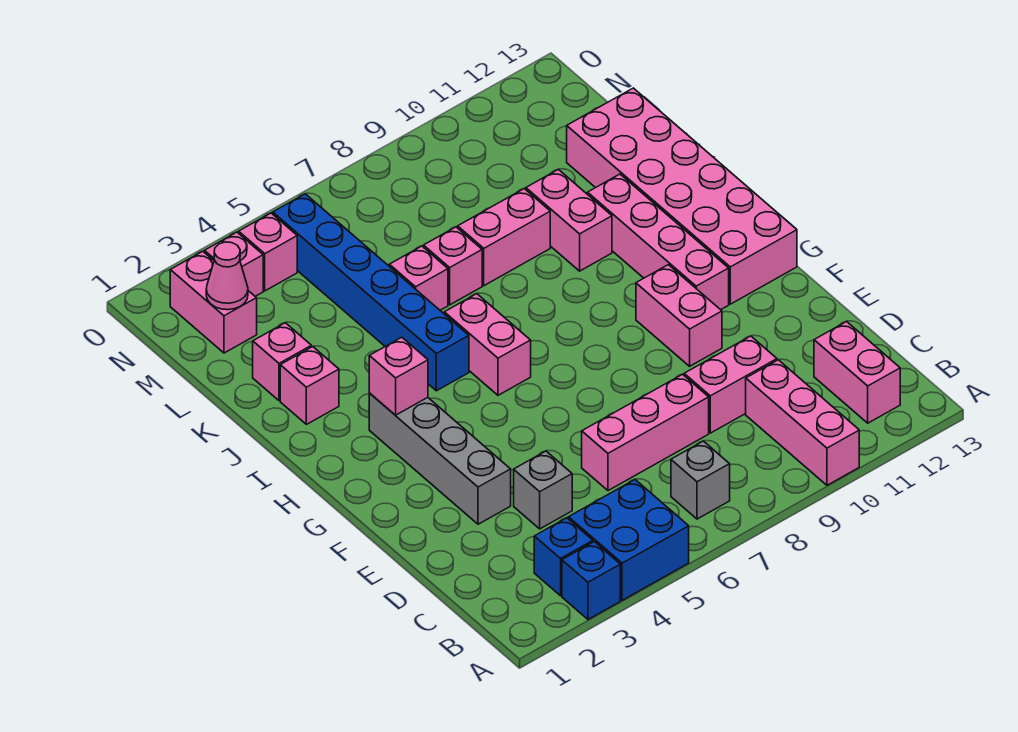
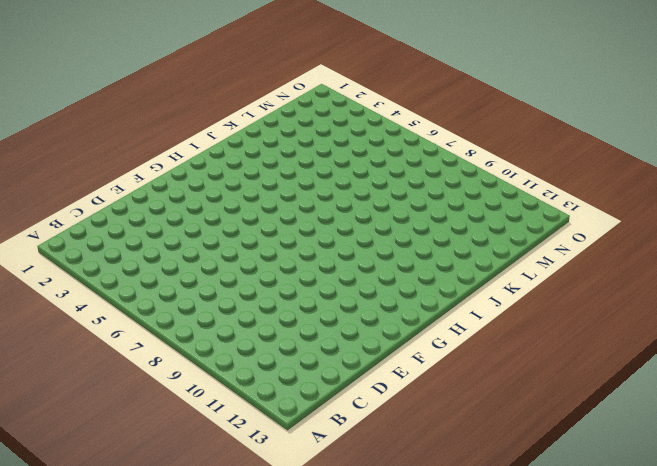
none -> blue 1x1 brick [562,542,620,619]
none -> blue 2x2 brick [568,480,689,600]
none -> pink 1x3 brick [746,360,859,485]

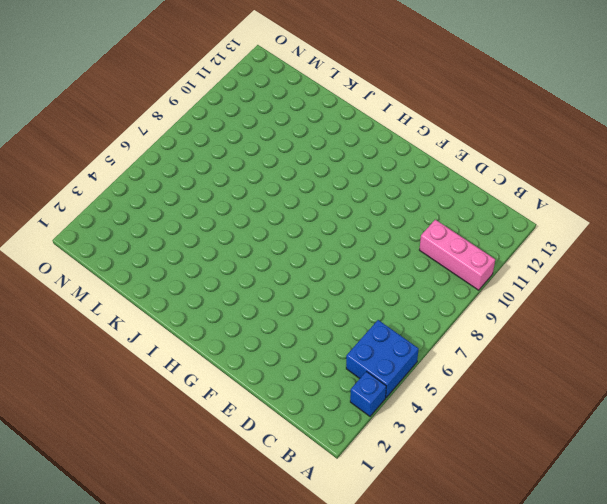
none -> blue 1x1 brick [534,518,593,596]
none -> grey 1x1 brick [671,441,730,519]
none -> pink 1x2 brick [814,321,900,423]

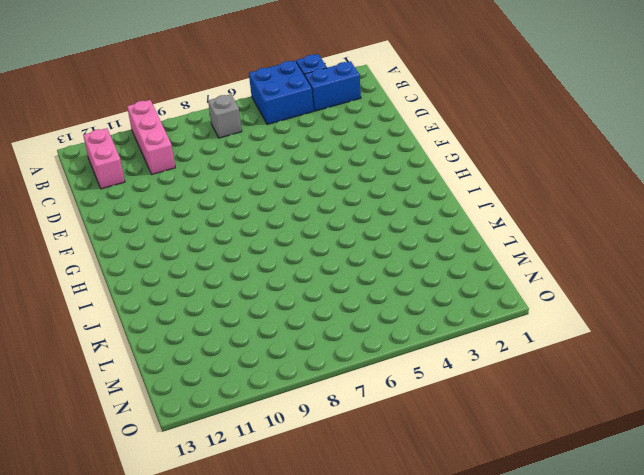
blue 1x2 brick [305,61,361,111] -> blue 1x1 brick [534,518,593,596]
none -> grey 1x1 brick [514,451,572,529]
none -> pink 1x3 brick [582,374,709,491]
none -> pink 1x2 brick [684,336,777,433]

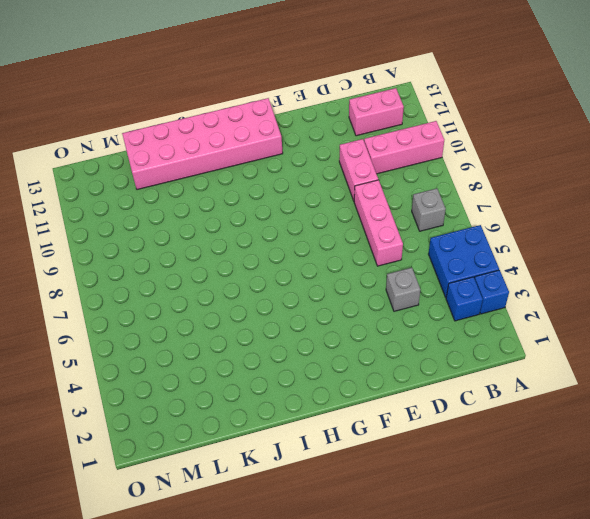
none -> grey 1x4 brick [369,393,511,524]
none -> pink 1x2 brick [636,265,722,366]
none -> pink 1x4 brick [588,174,729,310]

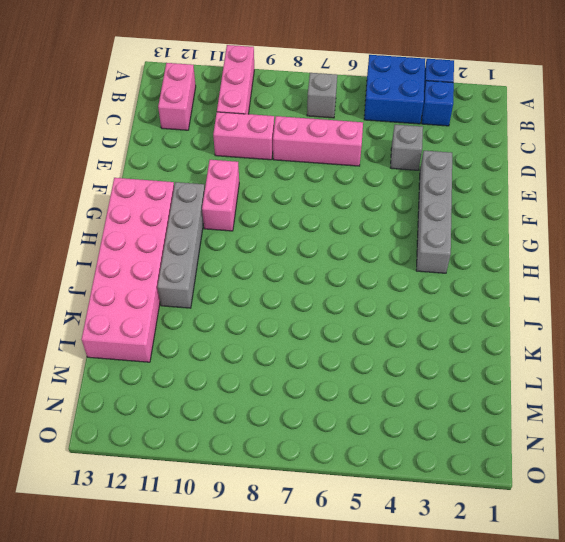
grey 1x4 brick [158,182,205,308] -> pink 1x4 brick [588,174,729,310]
none -> pink 1x2 brick [444,294,531,395]
none -> blue 1x6 brick [273,194,469,391]
none -> pink 1x1 brick [280,346,339,424]

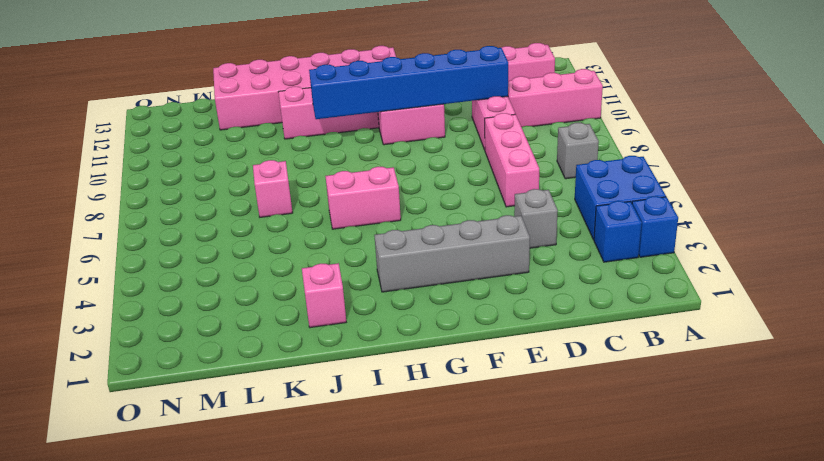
blue 1x6 brick [309,46,508,119] -> blue 1x6 brick moved to [273,194,469,391]
none -> pink 1x2 brick [526,169,612,271]
none -> pink 1x1 brick [253,323,311,401]
none -> pink 1x1 brick [389,246,448,310]

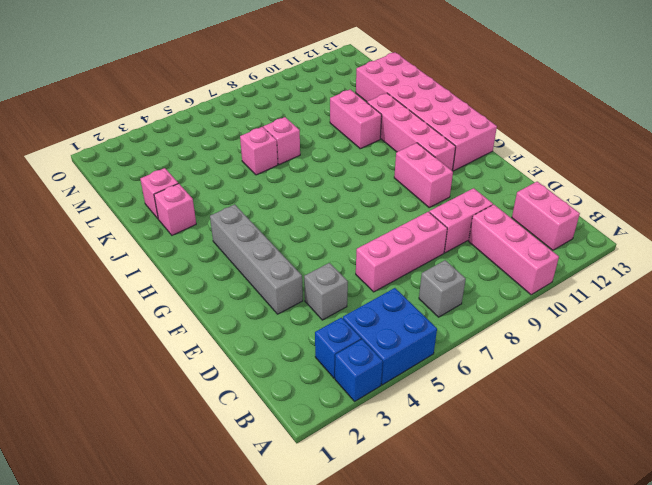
none -> pink 1x2 brick [444,294,531,395]
none -> blue 1x6 brick [273,194,469,391]
none -> pink 1x2 brick [458,189,550,286]

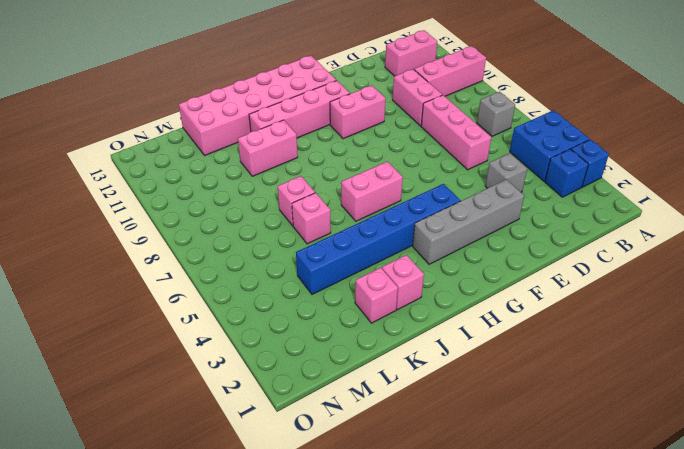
blue 1x6 brick [296,184,460,294] -> blue 1x6 brick moved to [273,194,469,391]
none -> pink 1x2 brick [458,189,550,286]
none -> pink 1x2 brick [170,251,257,353]
none -> pink 1x1 brick [205,232,263,297]

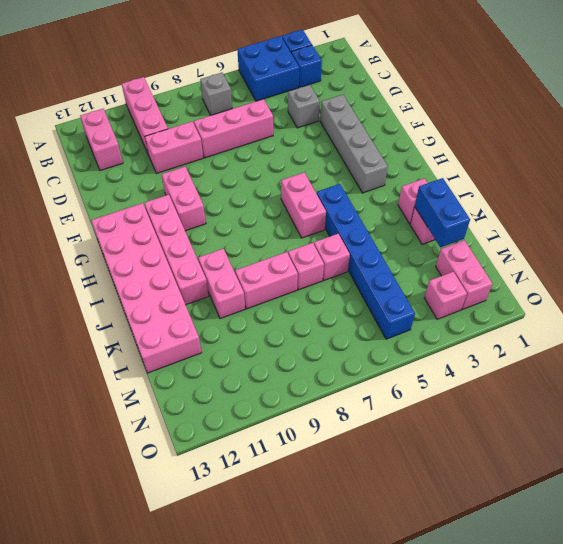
blue 1x2 brick [415,178,470,247] -> none
none -> pink 1x1 brick [239,213,297,291]
none -> pink 1x1 brick [369,337,428,415]
none -> pink 1x1 cone [206,242,248,310]

